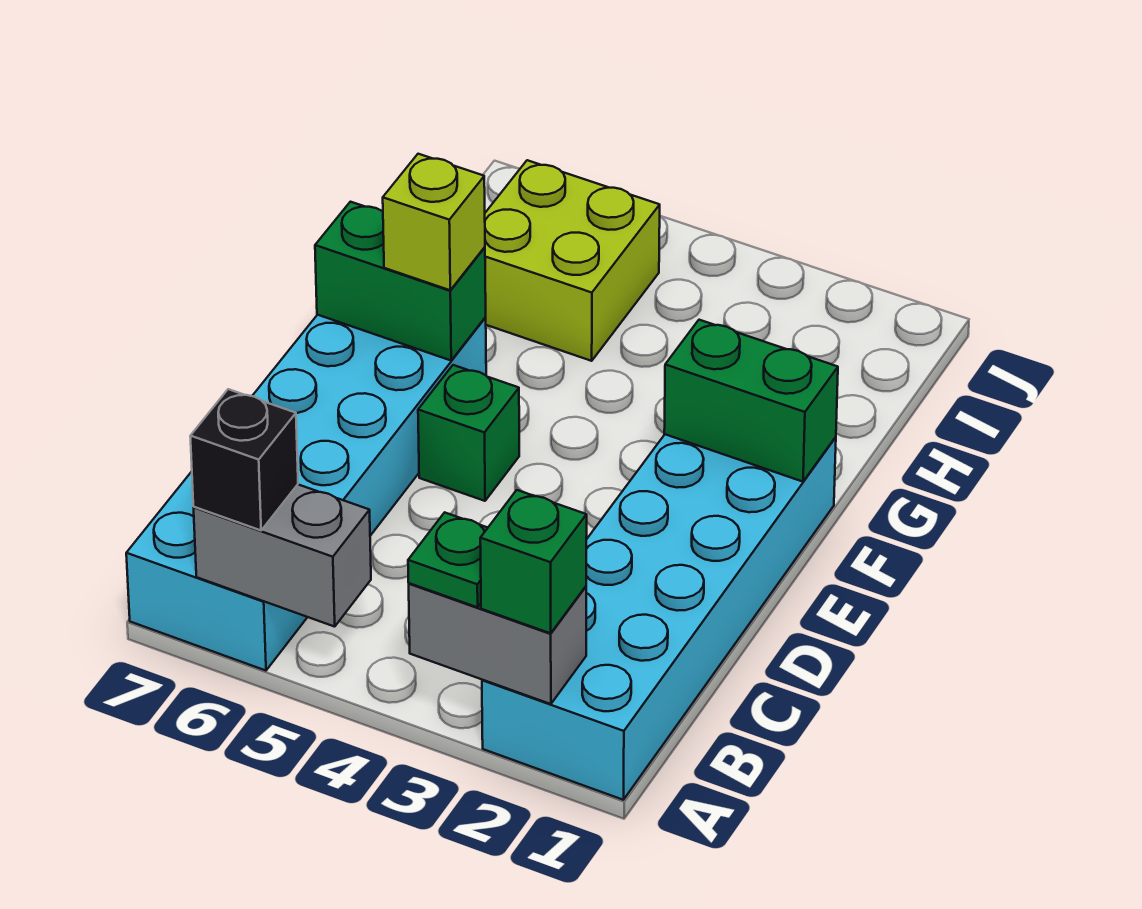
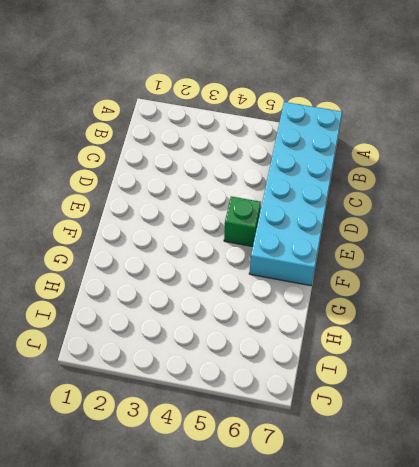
none -> cyan 2x6 brick [482,434,836,800]
none -> lime 2x2 brick [485,160,660,361]
none -> grey 1x2 brick [409,583,586,704]

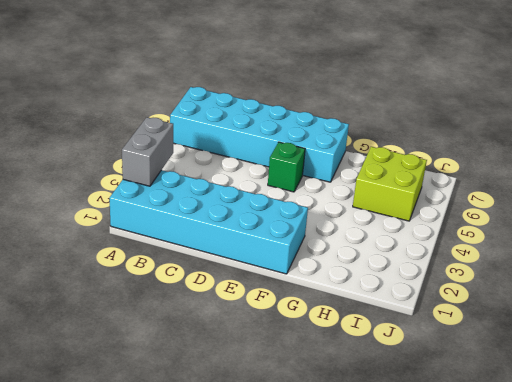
none -> grey 1x2 brick [194,485,371,627]
none -> green 1x2 brick [664,320,838,482]
none -> green 1x2 brick [315,202,486,360]

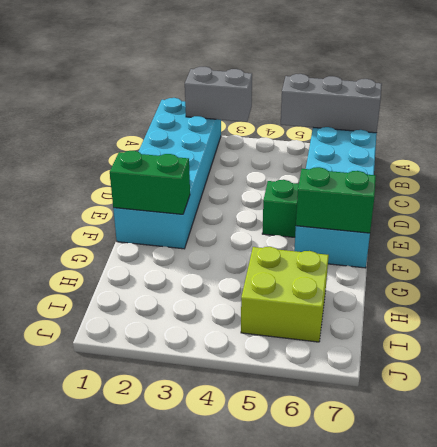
grey 1x3 brick [281,74,382,133] -> grey 1x2 brick [194,485,371,627]
none -> green 1x1 brick [480,490,587,633]
none -> green 1x1 plate [408,512,488,607]
none -> black 1x1 brick [190,389,298,530]

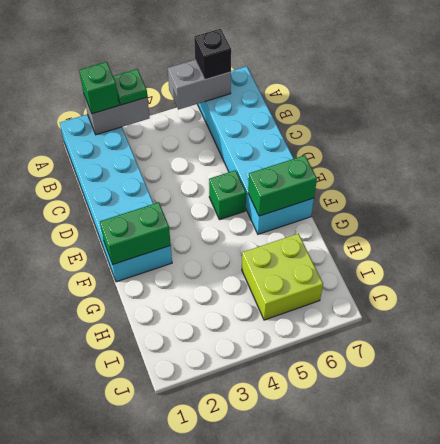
none -> lime 1x1 brick [383,154,485,290]

